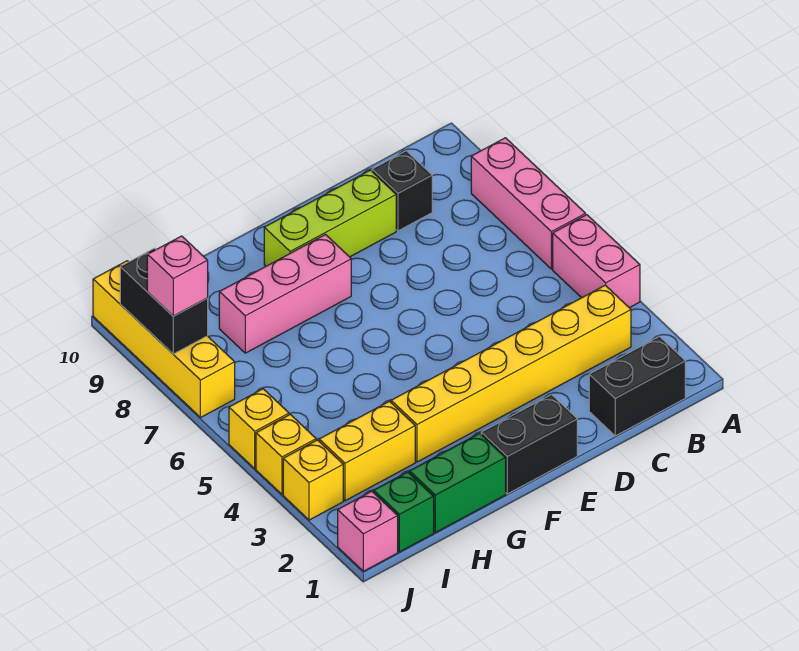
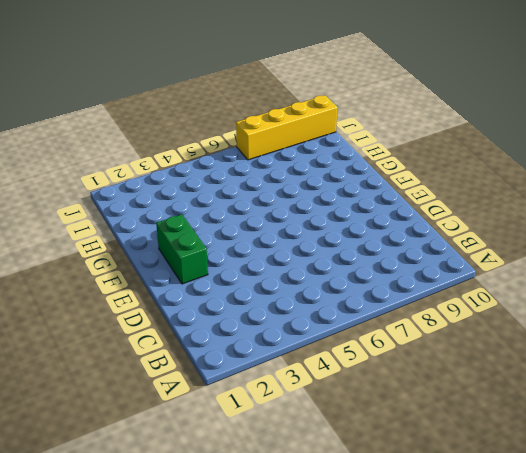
green 1x2 brick [156,214,208,284] -> green 1x2 brick moved to [409,433,506,533]
none -> pink 1x2 brick [553,215,640,308]
none -> pink 1x3 brick [471,138,586,269]
none -> black 1x2 brick [589,337,685,436]

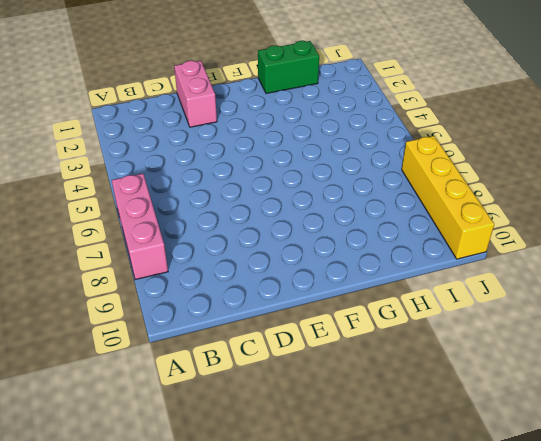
pink 1x2 brick [174,61,217,127] -> pink 1x2 brick moved to [553,215,640,308]
none -> black 1x2 brick [589,337,685,436]
none -> yellow 1x6 brick [391,285,631,462]
none -> black 1x1 brick [372,151,432,231]

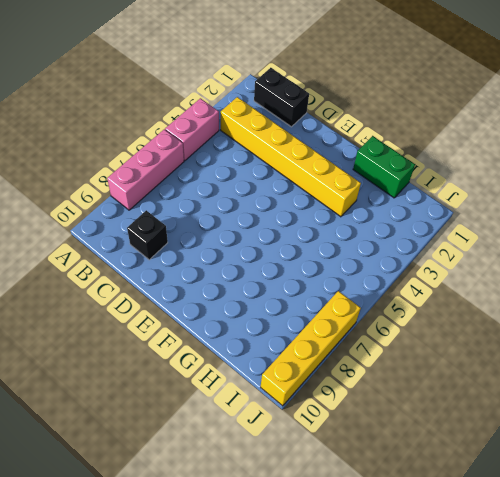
none -> lime 1x3 brick [264,170,396,266]
none -> black 1x2 brick [481,395,577,494]
none -> pink 1x3 brick [219,235,351,353]

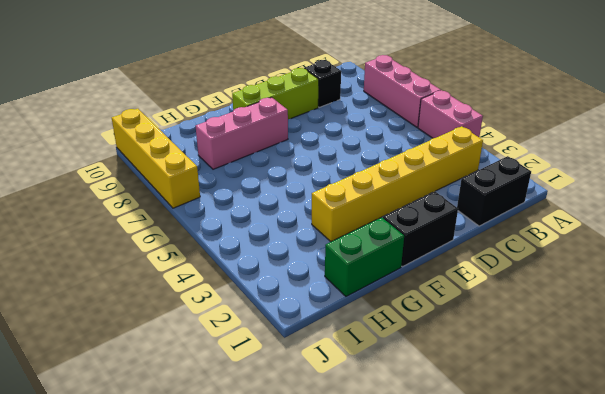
none -> yellow 1x2 brick [319,401,415,501]
none -> green 1x1 brick [374,472,434,552]
none -> pink 1x1 brick [338,491,398,571]

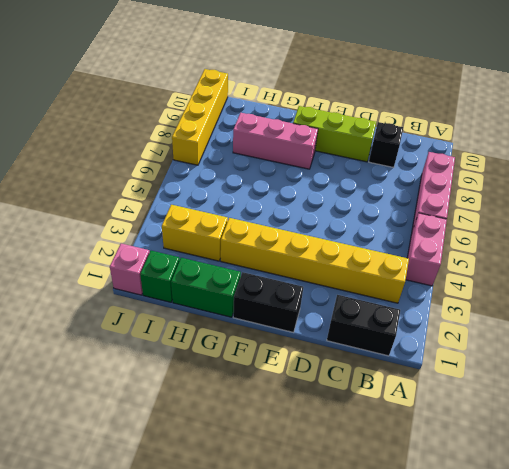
none -> yellow 1x1 brick [283,440,343,520]
none -> yellow 1x1 brick [256,414,316,494]
none -> yellow 1x1 brick [229,389,289,469]

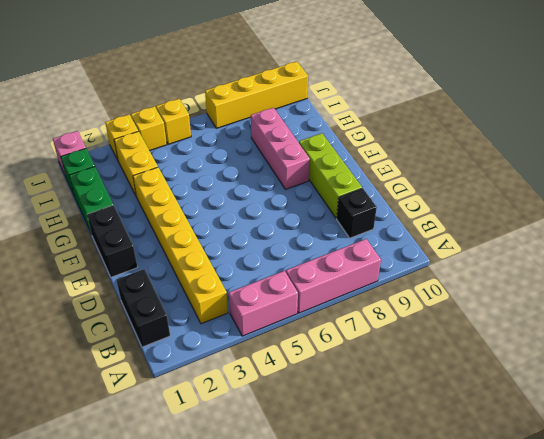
none -> black 1x2 brick [120,248,208,354]
none -> pink 1x1 brick [147,236,208,316]

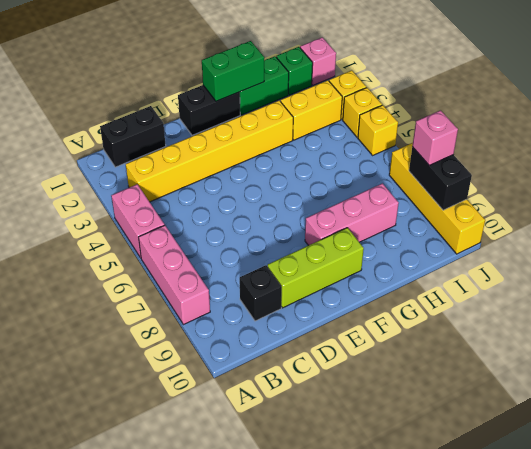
green 1x2 brick [202,41,264,101] -> none

